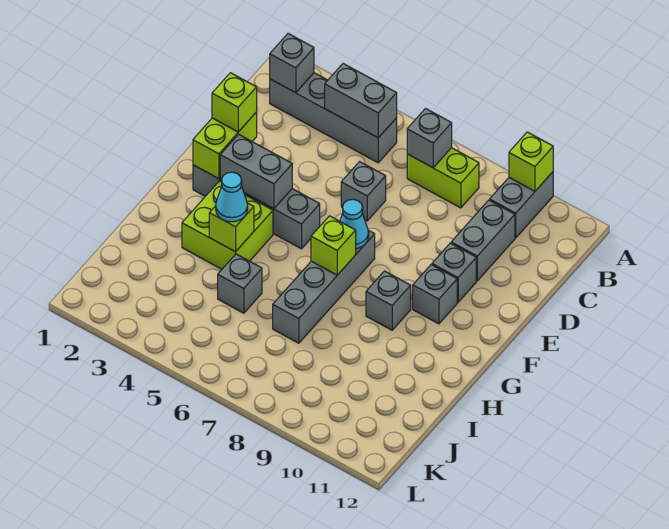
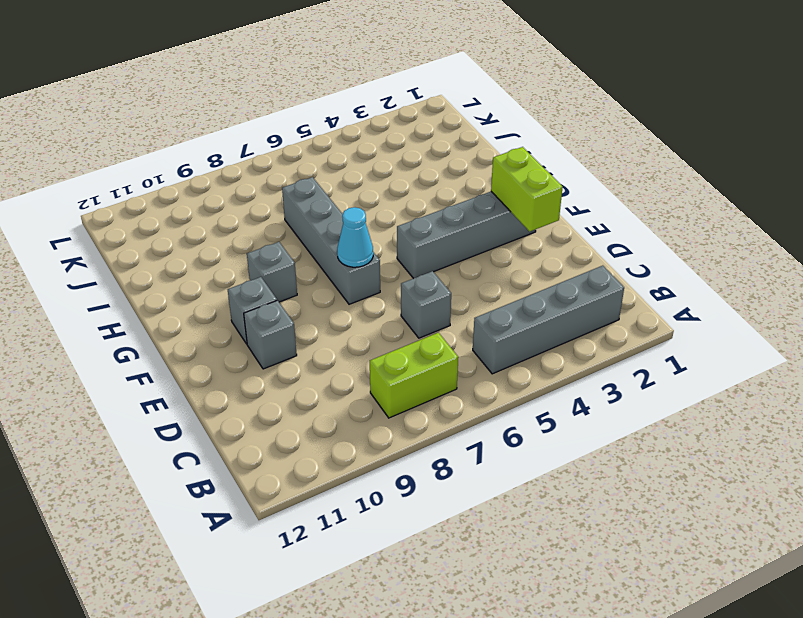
none -> grey 1x2 brick [490,172,553,238]
none -> grey 1x2 brick [451,200,515,281]
none -> lime 2x2 brick [182,181,273,269]

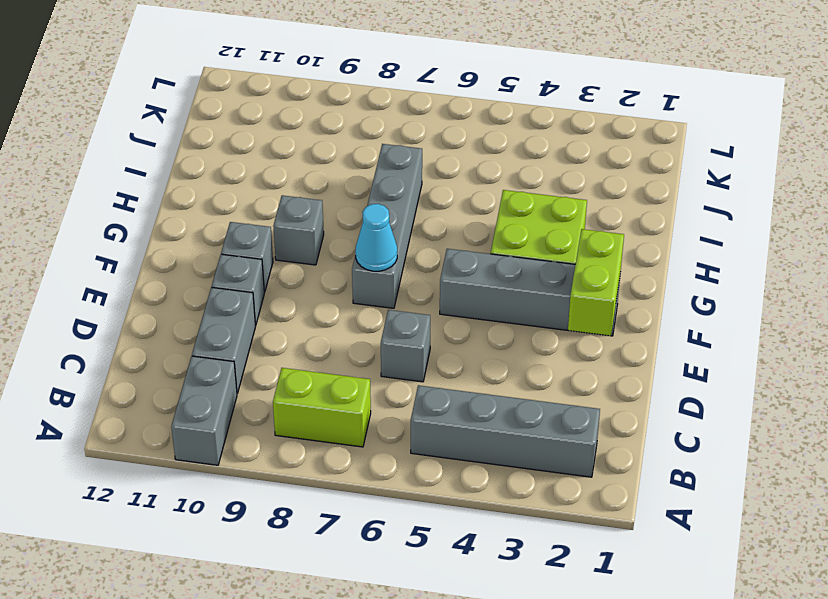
none -> grey 1x1 brick [218,254,262,313]
none -> lime 1x1 brick [509,132,553,191]
none -> grey 1x1 brick [270,34,314,93]

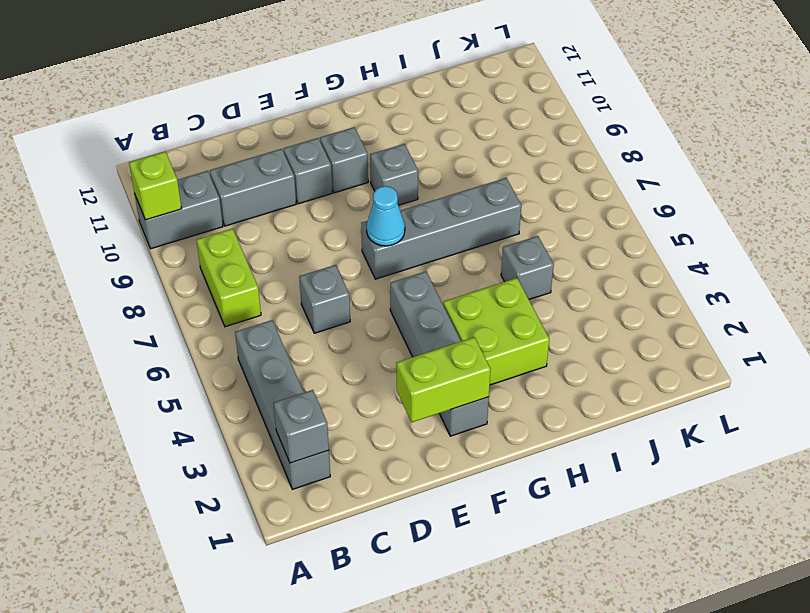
none -> grey 1x2 brick [325,64,397,138]
none -> grey 1x1 brick [407,109,452,168]
none -> grey 1x2 brick [220,134,292,209]

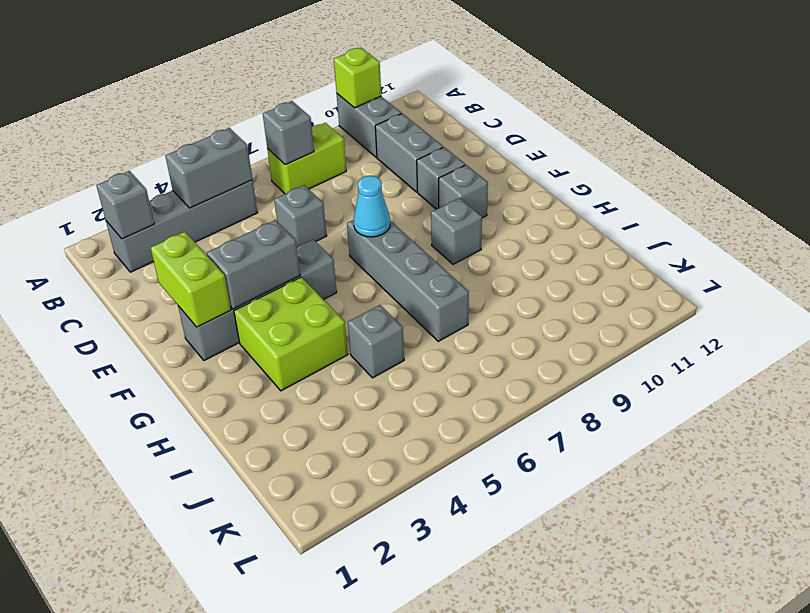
none -> lime 1x1 brick [311,216,356,275]
none -> lime 1x1 brick [209,203,254,252]
none -> lime 1x1 brick [212,73,257,132]

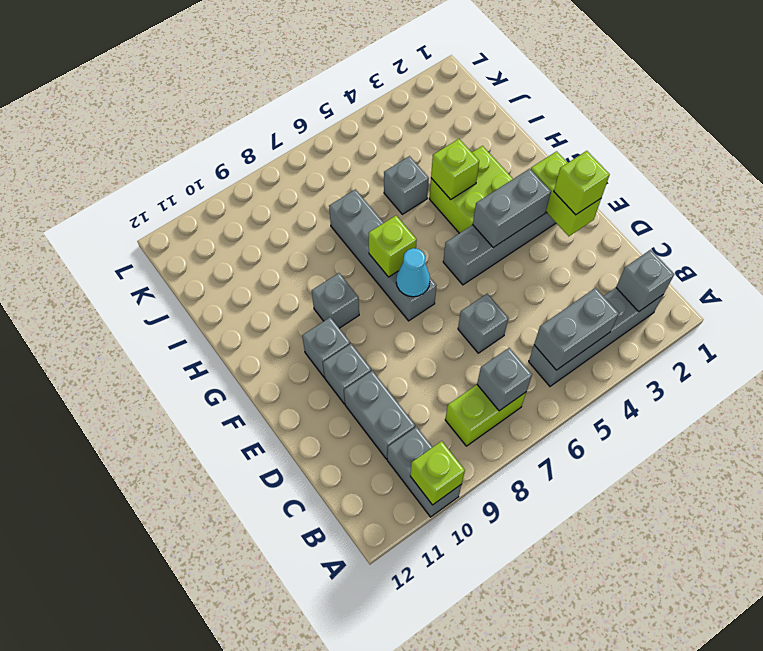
none -> cyan 1x1 cone [216,172,248,222]

